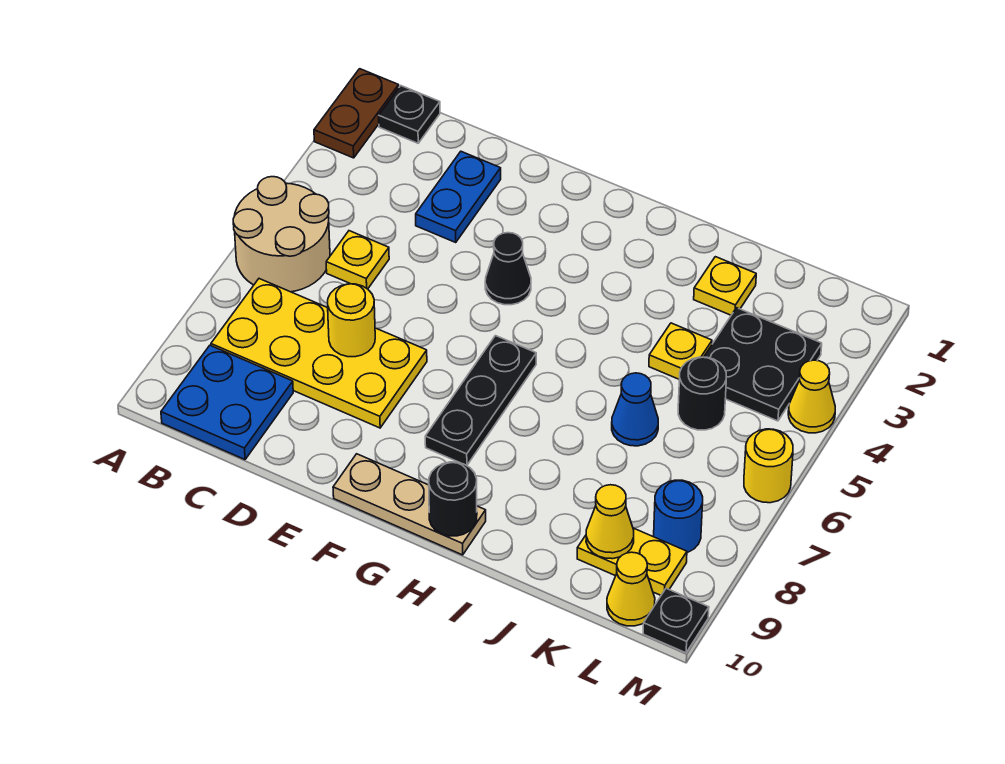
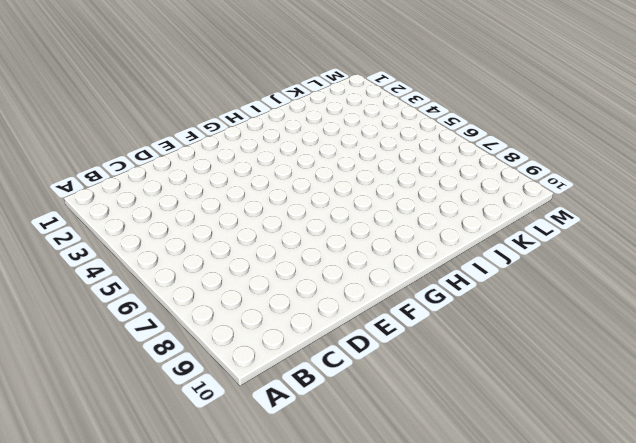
none -> brown 1x2 plate [314,69,399,158]
none -> tan 2x2 round brick [233,177,330,292]
none -> black 1x1 plate [379,86,440,143]

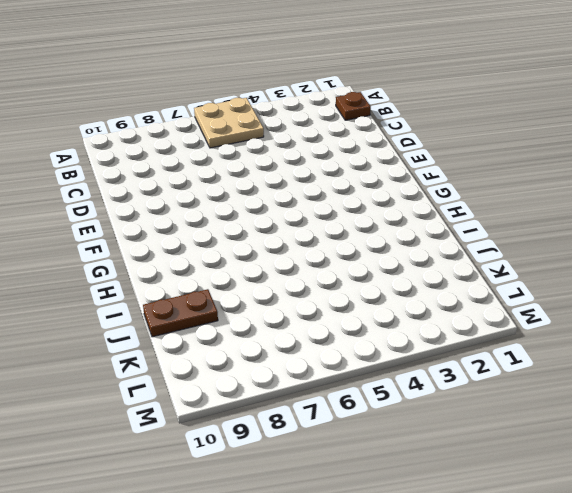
tan 2x2 plate [194,98,264,148] -> tan 2x2 round brick [233,177,330,292]
brown 1x1 plate [336,92,371,120] -> black 1x1 plate [379,86,440,143]
brown 1x2 plate [143,289,218,337] -> brown 1x2 plate moved to [314,69,399,158]
none -> yellow 2x4 plate [211,279,427,428]
none -> blue 2x2 plate [161,345,293,460]
none -> yellow 1x1 plate [326,231,389,289]

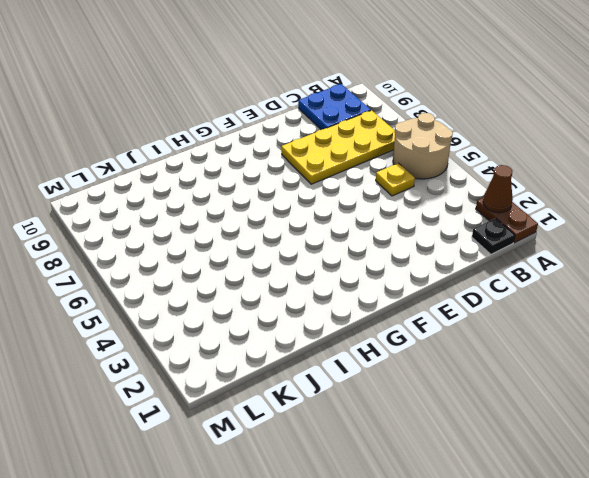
brown 1x1 cone [483,165,513,213] -> none
none -> blue 1x2 plate [416,152,501,242]
none -> black 1x1 cone [485,233,531,305]
none -> tan 1x3 plate [333,454,486,555]

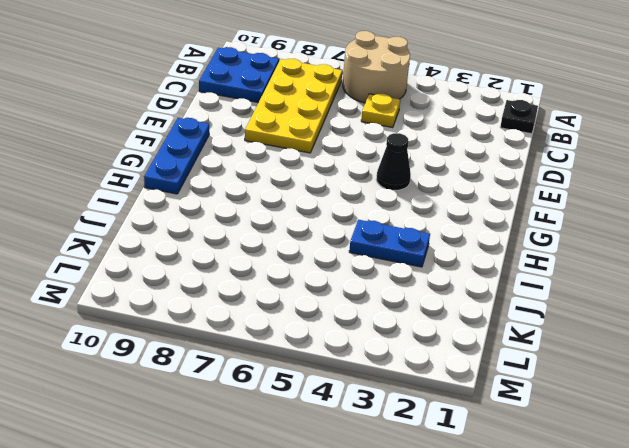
blue 1x3 plate [144,118,209,194] -> tan 1x3 plate [333,454,486,555]
blue 1x2 plate [349,220,430,267] -> blue 1x2 plate moved to [416,152,501,242]
none -> brown 1x2 plate [314,69,399,158]
none -> black 1x3 plate [425,336,536,466]
none -> yellow 1x1 plate [694,257,756,315]

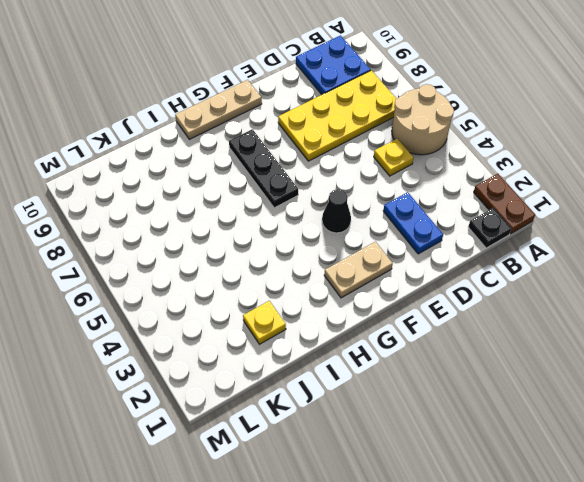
tan 1x2 plate [324,242,393,298] -> none
none -> yellow 1x1 plate [649,323,712,379]
none -> blue 1x1 cone [612,373,658,446]
none -> black 2x2 plate [704,308,822,421]

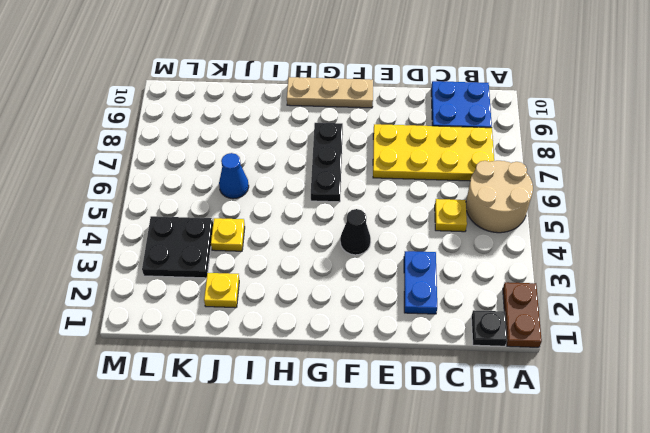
none -> black 1x1 round brick [678,357,726,430]
none -> yellow 1x2 plate [577,528,687,595]
none -> blue 1x1 round brick [654,480,703,553]

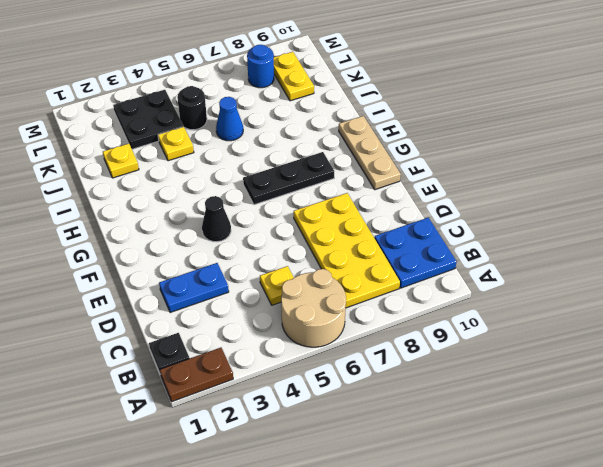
none -> yellow 1x1 cone [607,552,655,626]
none -> yellow 1x1 cone [788,360,835,433]
none -> yellow 1x1 round brick [744,429,793,503]

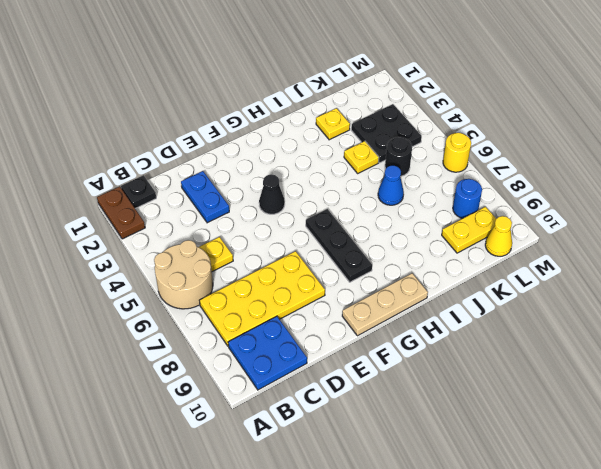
none -> yellow 1x1 cone [788,360,835,433]
none -> black 1x1 plate [643,588,709,653]
none -> yellow 1x1 round brick [328,284,375,357]

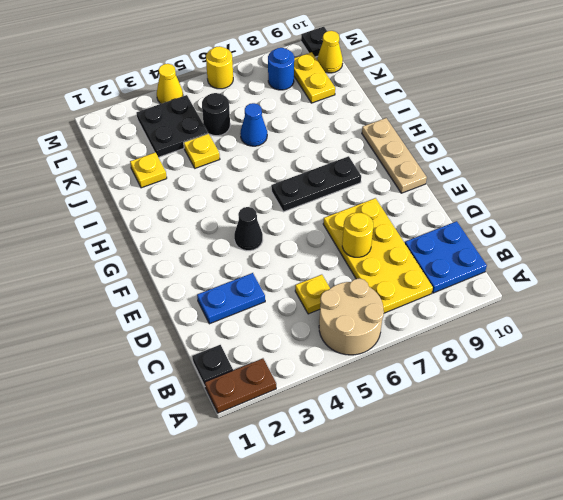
none -> black 1x1 round brick [429,462,477,536]
none -> yellow 1x1 cone [586,485,634,559]

